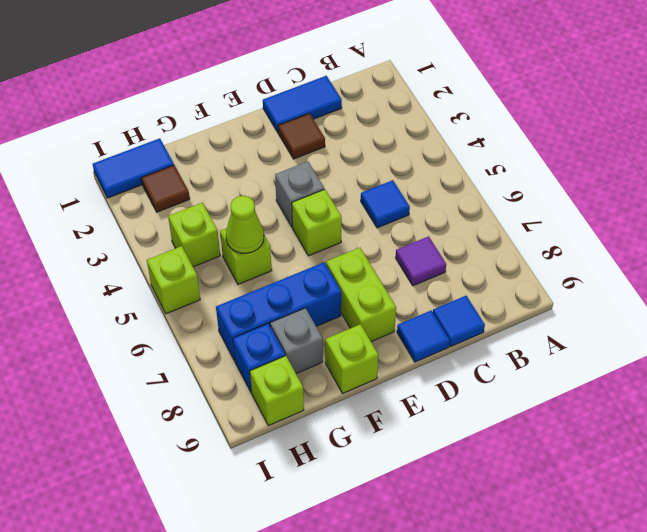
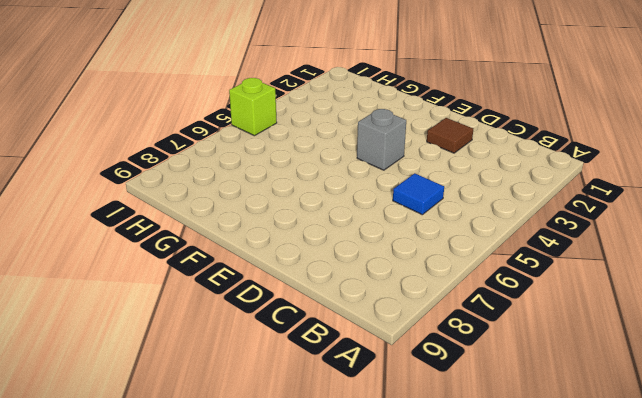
none -> blue 1x2 tile [263,76,342,132]
none -> purple 1x1 tile [396,236,446,286]
none -> blue 1x1 tile [433,296,485,347]

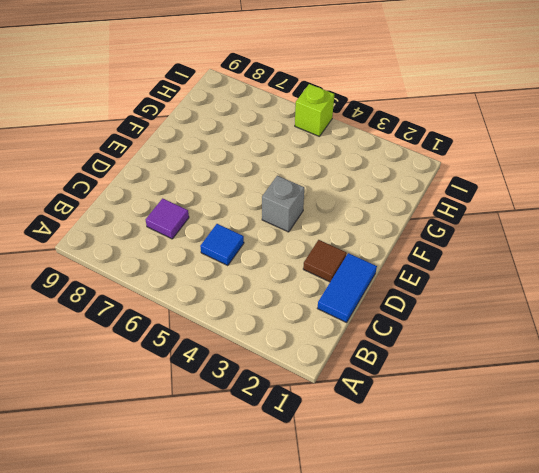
none -> blue 1x1 tile [433,296,485,347]
none -> blue 1x1 tile [397,311,450,362]
none -> lime 1x1 brick [292,189,342,256]

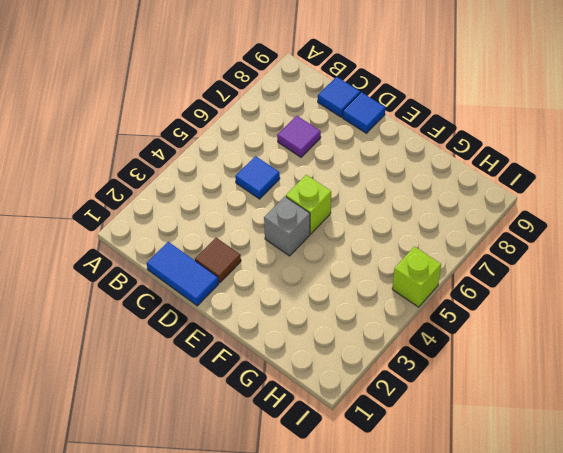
none -> lime 1x2 brick [326,248,396,342]
none -> blue 1x3 brick [216,262,341,361]
none -> lime 1x1 brick [325,324,379,394]

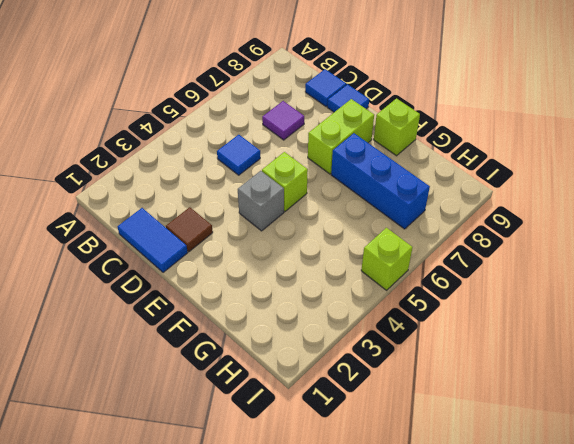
none -> lime 1x1 brick [220,228,272,284]
none -> grey 1x1 brick [270,308,323,374]
none -> blue 1x2 tile [93,138,174,198]

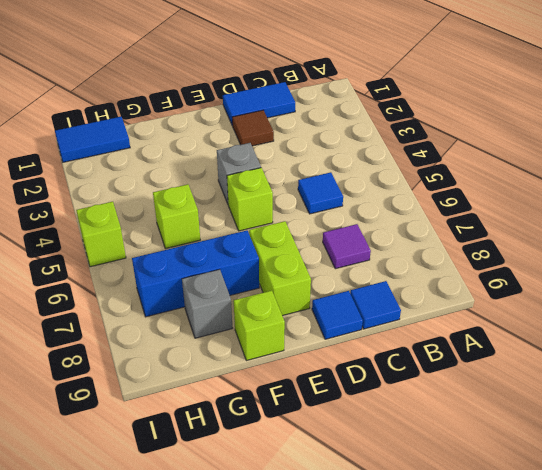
none -> brown 1x1 tile [142,165,190,212]
none -> lime 1x1 brick [168,203,220,267]
none -> blue 1x1 brick [233,324,285,393]

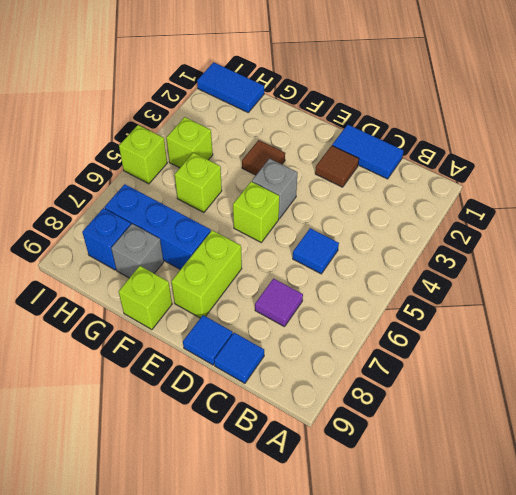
brown 1x1 tile [242,140,285,175] -> brown 1x1 tile moved to [142,165,190,212]
none -> lime 1x1 brick [250,356,304,426]
none -> lime 1x1 cone [226,196,264,253]

